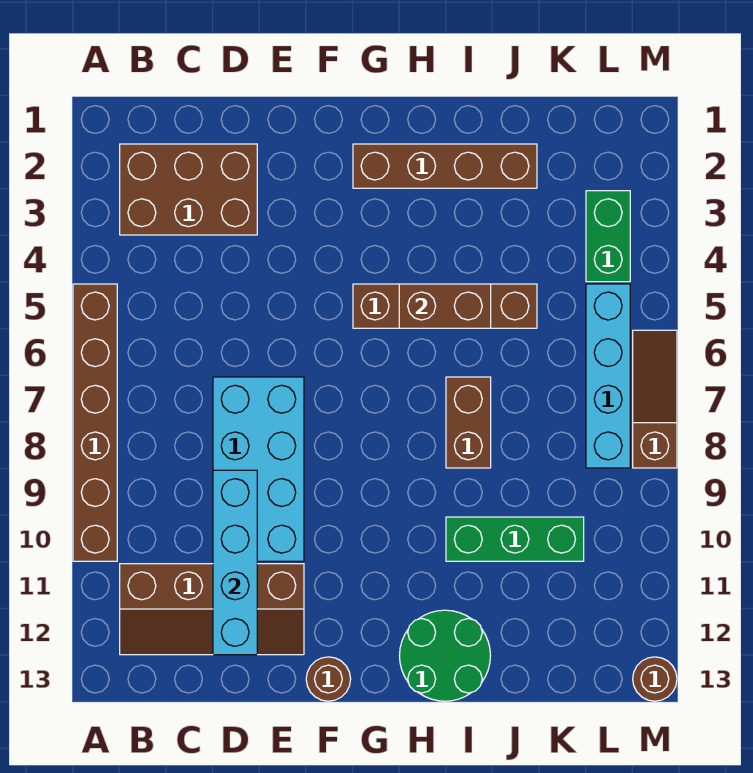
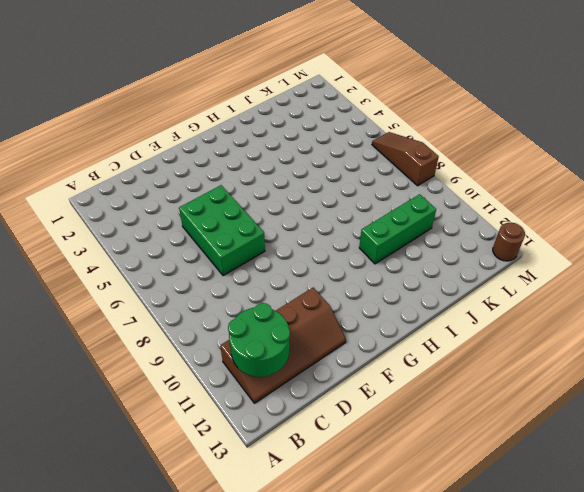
green 2x2 round brick [228,303,290,377] -> green 2x2 round brick moved to [400,610,490,701]
green 2x3 brick [179,185,265,276] -> cyan 2x4 brick [213,377,304,561]
none -> brown 1x6 brick [73,284,117,561]
none -> brown 2x3 brick [120,144,257,235]
none -> brown 1x1 round brick [306,657,351,701]

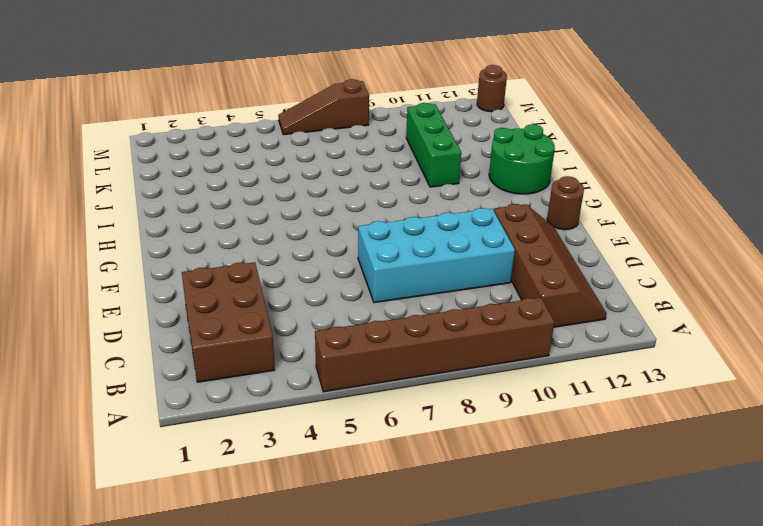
none -> brown 1x4 brick [353,144,537,188]
none -> brown 1x4 brick [353,284,537,328]
none -> brown 1x2 brick [446,377,491,468]

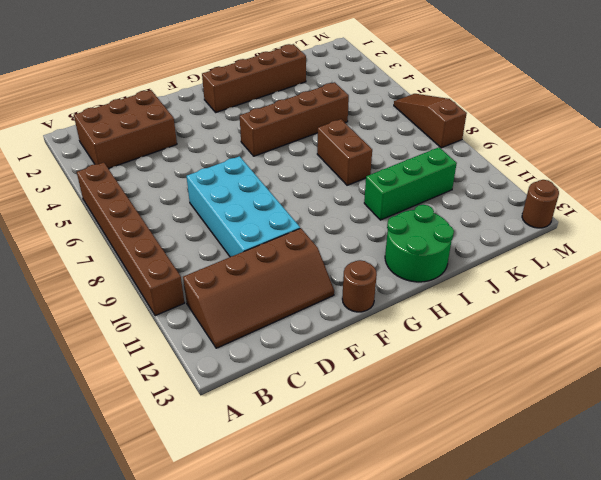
none -> green 1x2 brick [586,191,630,282]
none -> cyan 1x4 brick [586,284,630,468]
none -> cyan 1x4 brick [213,470,257,655]

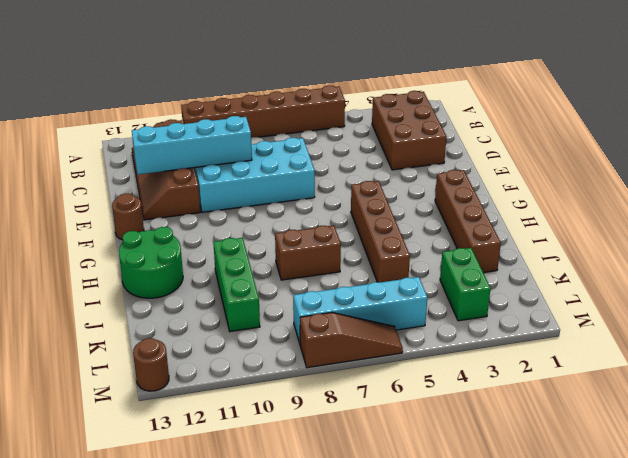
green 1x2 brick [440,248,491,321] -> green 1x2 brick turned to [586,191,630,282]
none -> brown 1x2 brick [399,284,491,328]

